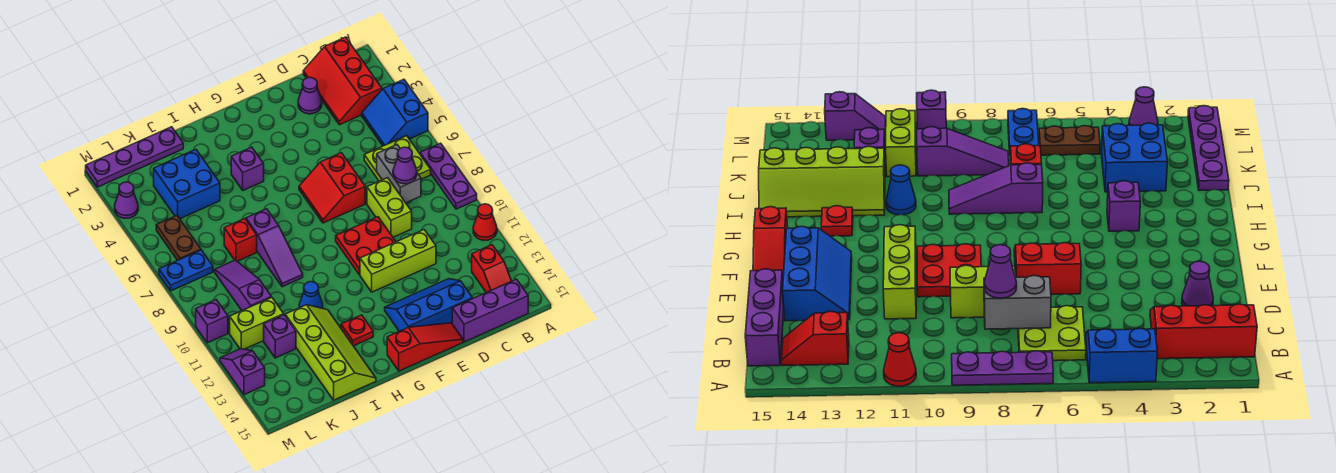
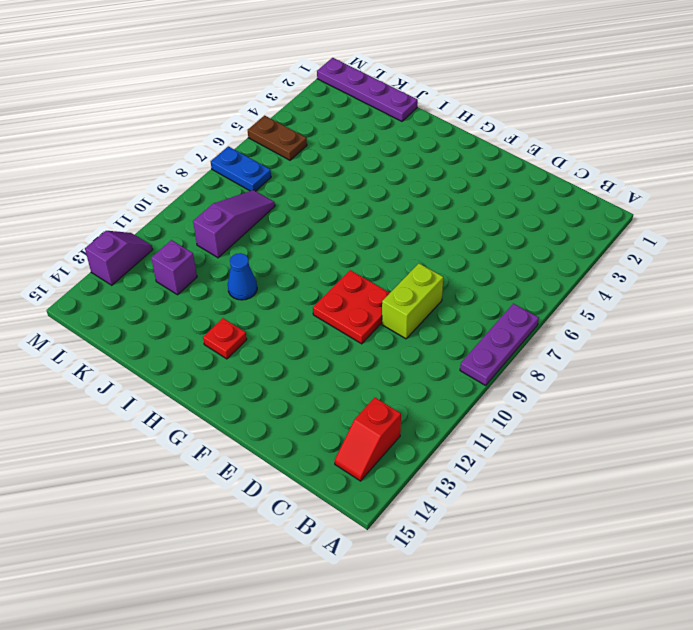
brown 1x2 plate [248,116,307,160] -> brown 1x2 plate turned to [156,216,201,260]
none -> blue 2x2 slope [362,79,428,146]
none -> red 1x1 cone [473,204,497,240]
none -> red 2x3 slope [303,37,382,125]
none -> lime 2x2 plate [364,136,431,181]

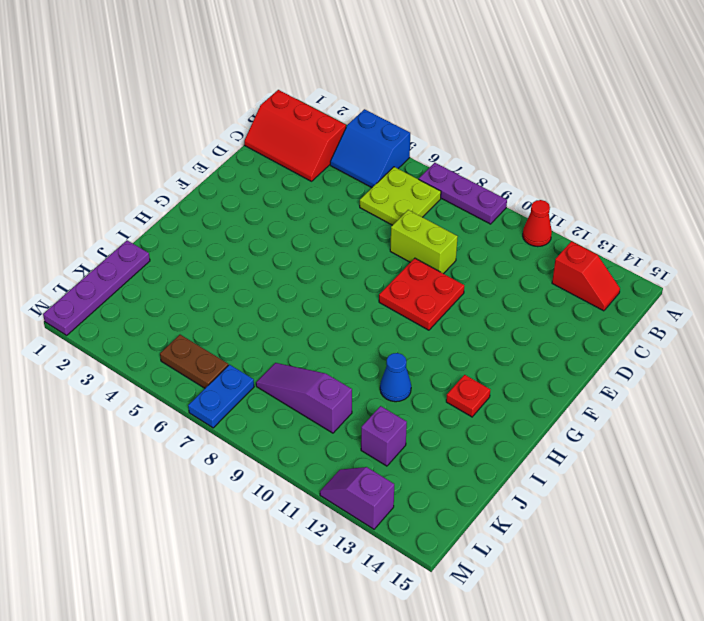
none -> purple 1x3 brick [452,279,528,342]
none -> purple 1x1 cone [298,77,322,114]
none -> lime 1x3 brick [360,230,436,292]
none -> blue 2x3 slope [385,279,473,331]

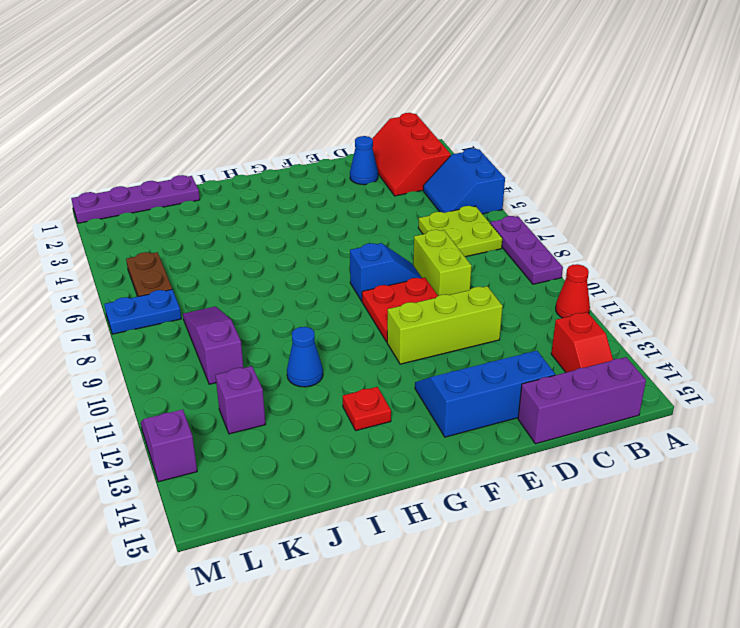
blue 1x1 cone [350,136,378,185] -> purple 1x1 cone [298,77,322,114]
blue 1x2 slope [350,243,422,301] -> none
none -> red 2x2 slope [299,153,365,223]
none -> red 1x3 slope [387,323,463,371]
none -> purple 1x1 brick [231,147,264,190]
none -> purple 1x3 slope [246,209,303,287]

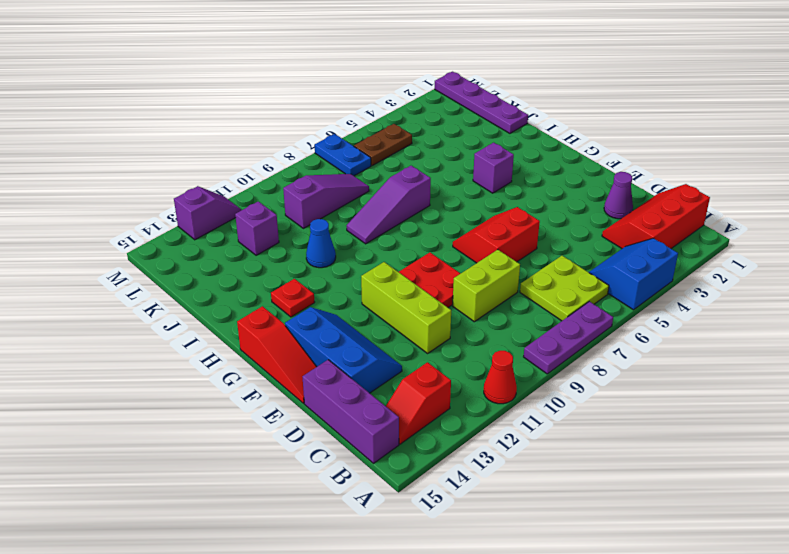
none -> lime 2x4 slope [285,305,376,400]
none -> blue 2x2 brick [154,150,220,219]
none -> red 1x1 brick [224,219,257,261]
none -> lime 1x2 brick [230,297,284,349]

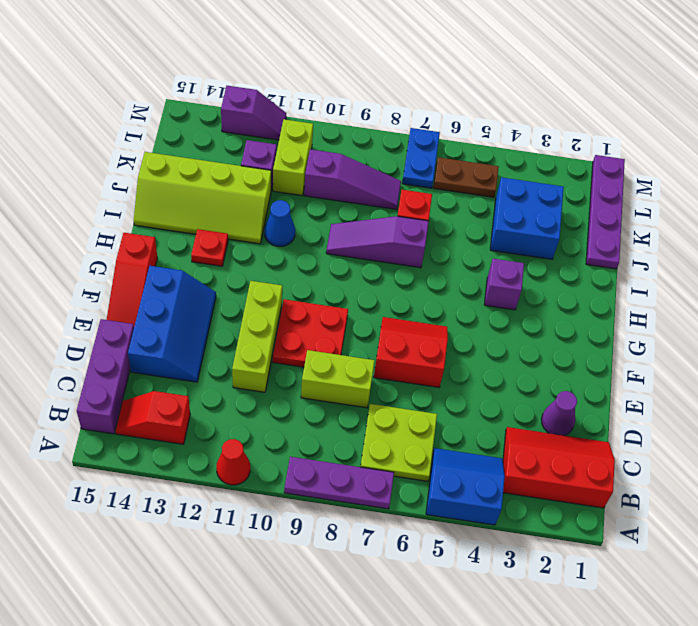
none -> purple 1x1 cone [115,182,138,218]
none -> purple 1x1 brick [196,300,228,343]
none -> grey 1x2 brick [377,145,421,203]
none -> purple 1x1 cone [393,147,417,184]

